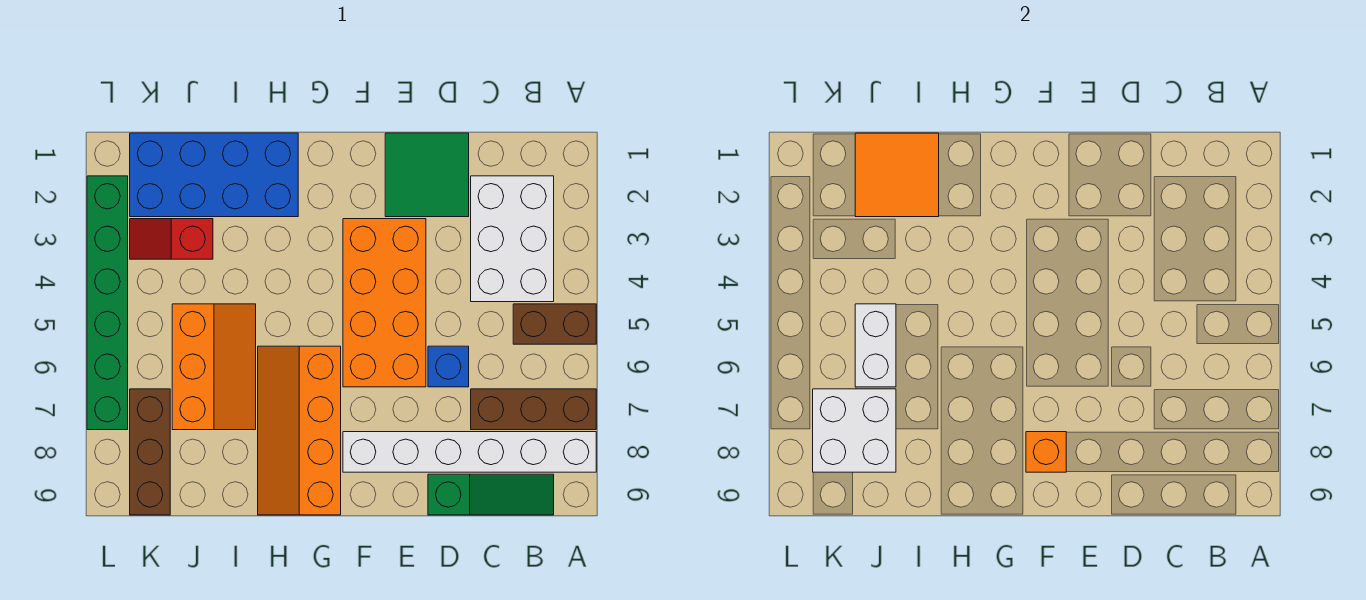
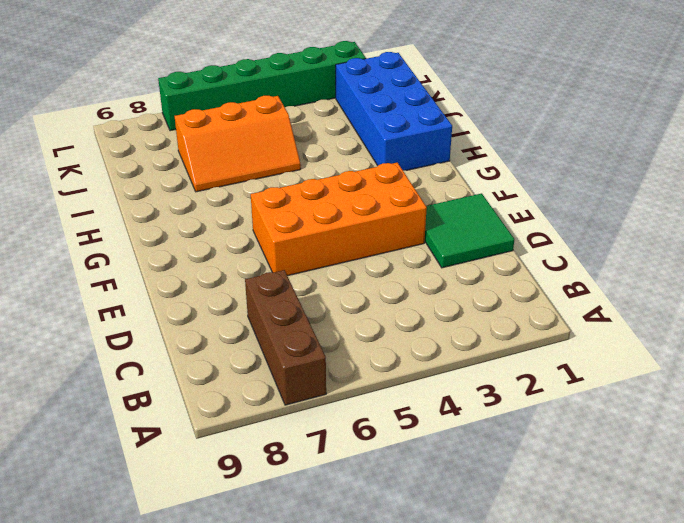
none -> brown 1x2 brick [513,304,596,344]
none -> white 1x6 brick [343,432,596,472]
none -> white 2x3 brick [471,176,554,302]

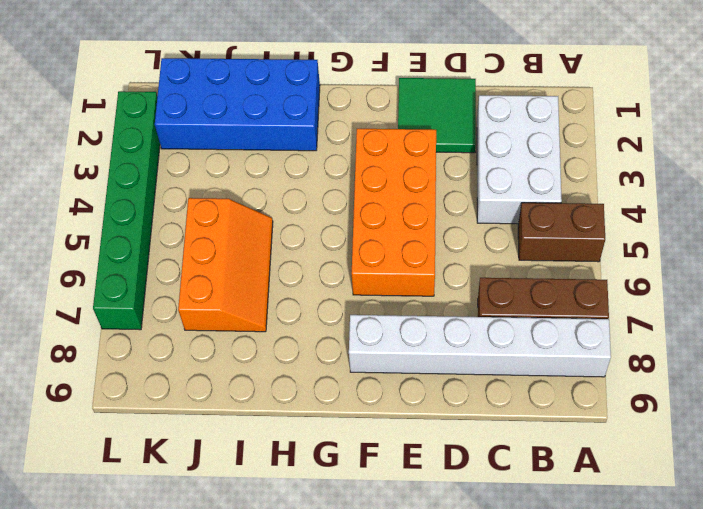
none -> green 1x3 slope [428,474,554,515]
none -> blue 1x1 brick [428,346,469,387]
none -> orange 2x4 slope [258,346,341,515]

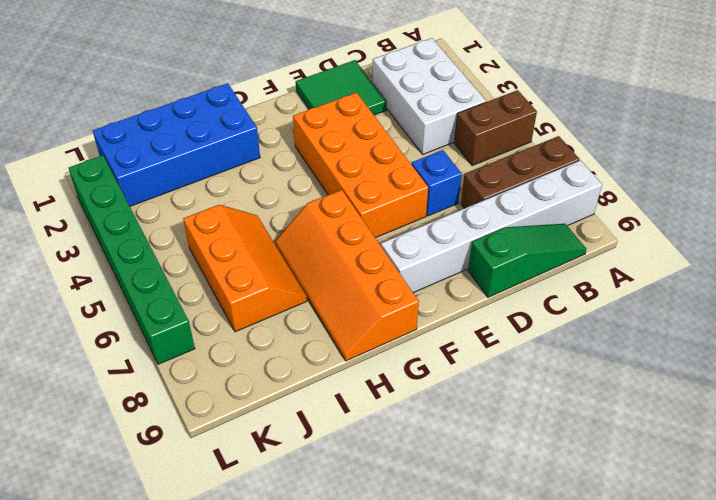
none -> red 1x2 slope [130,219,213,259]
none -> brown 1x3 brick [130,389,170,515]
none -> orange 1x1 brick [1026,432,1066,472]

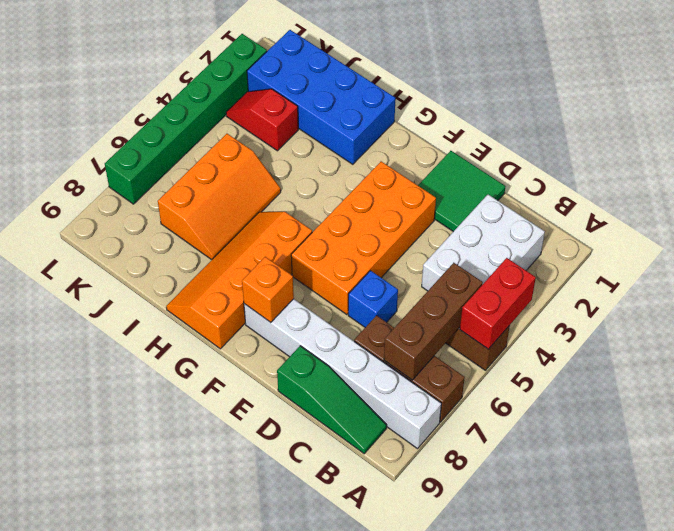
red 1x2 brick [460,258,536,349] -> none
brown 1x3 brick [384,263,483,380] -> brown 1x3 brick moved to [130,389,170,515]
none -> orange 2x2 tile [855,133,939,217]
none -> white 1x2 brick [855,304,896,387]
none -> white 2x2 brick [813,389,896,472]

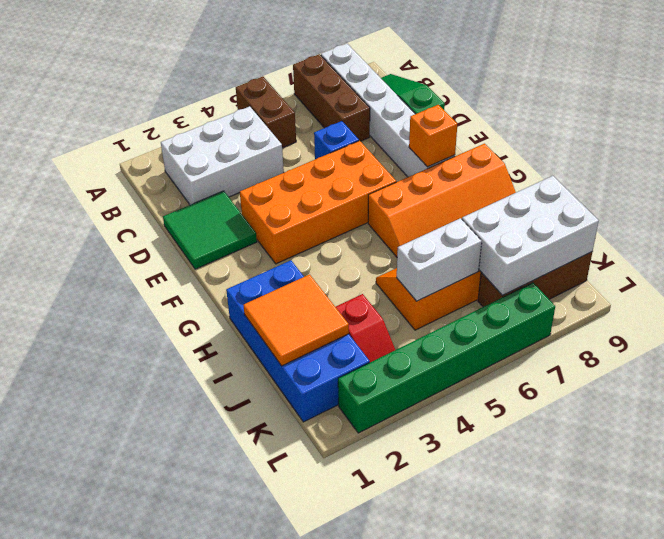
white 2x3 brick [462,176,599,295] -> white 2x2 brick [813,389,896,472]

